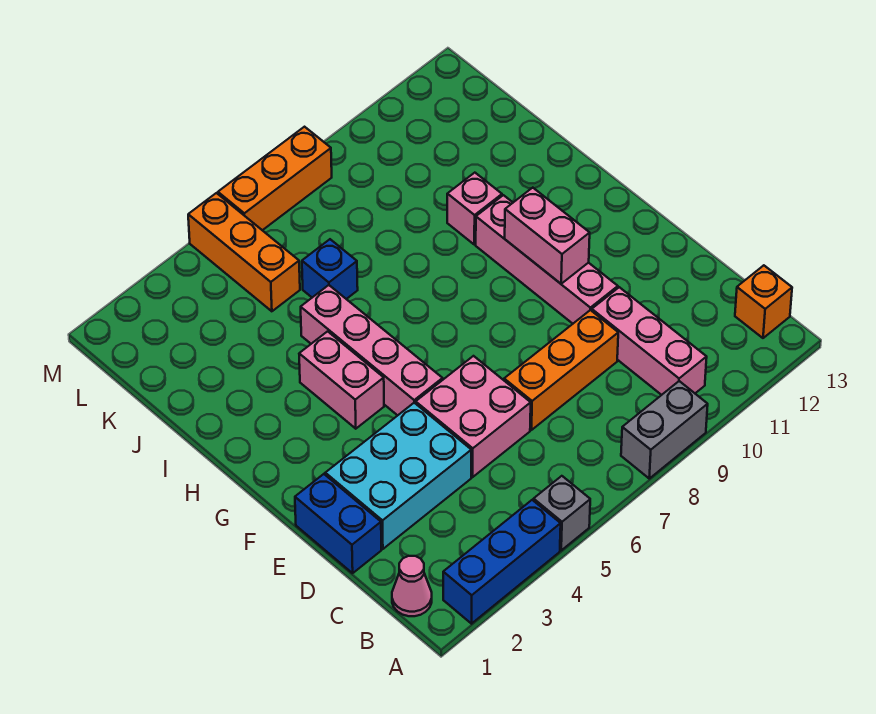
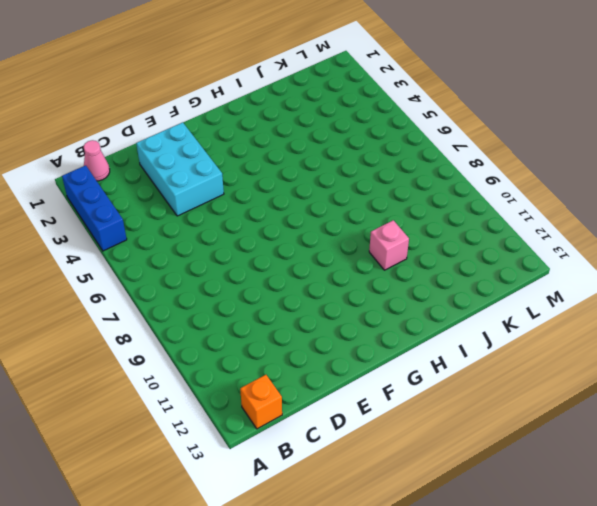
none -> grey 1x1 brick [534,476,590,550]
none -> grey 1x2 brick [621,381,708,478]
none -> pink 1x3 brick [592,287,707,395]

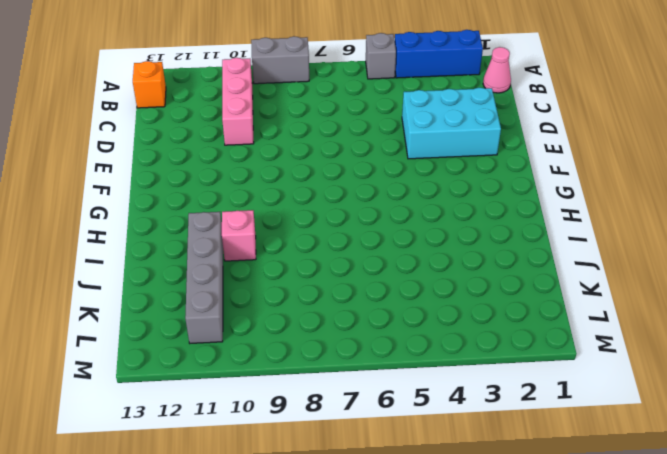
grey 1x4 brick [185,212,223,343] -> none
none -> blue 1x2 brick [295,474,381,573]
none -> pink 2x2 brick [416,356,531,477]
none -> orange 1x3 brick [504,310,618,430]

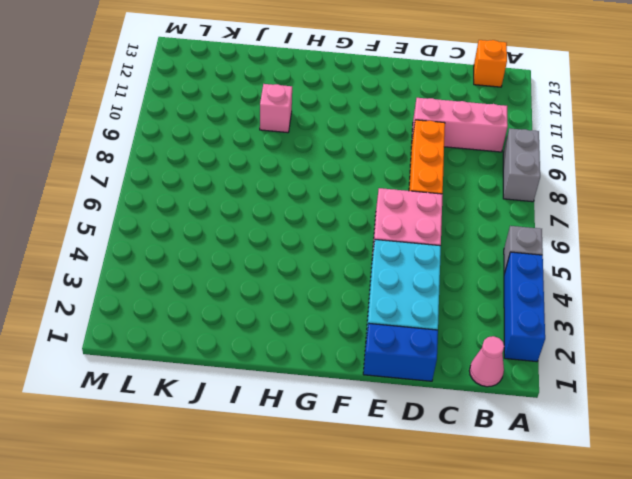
none -> pink 1x4 brick [476,195,618,324]
none -> pink 1x4 brick [301,285,443,415]
none -> pink 1x2 brick [299,331,384,429]

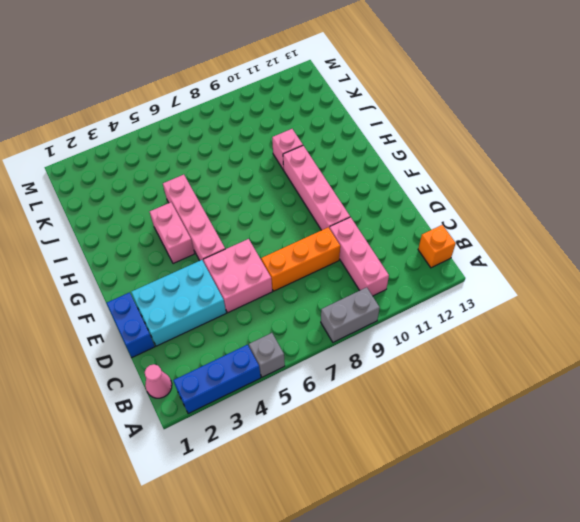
none -> blue 1x1 brick [302,239,358,299]
none -> orange 1x3 brick [188,193,300,311]
none -> orange 1x3 brick [218,127,332,230]

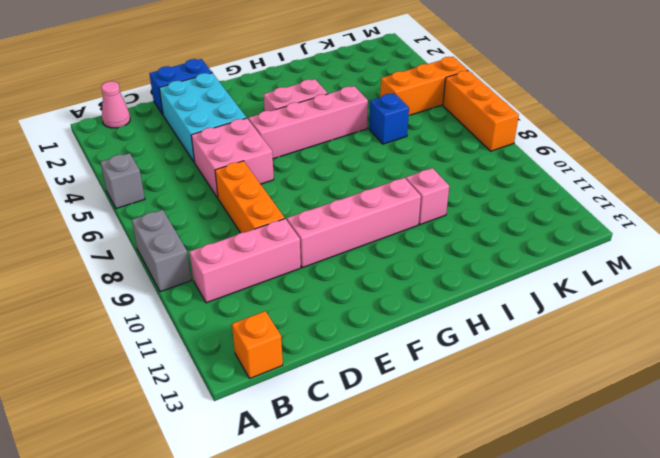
none -> blue 1x3 brick [443,500,561,624]
none -> pink 1x2 brick [505,188,590,284]

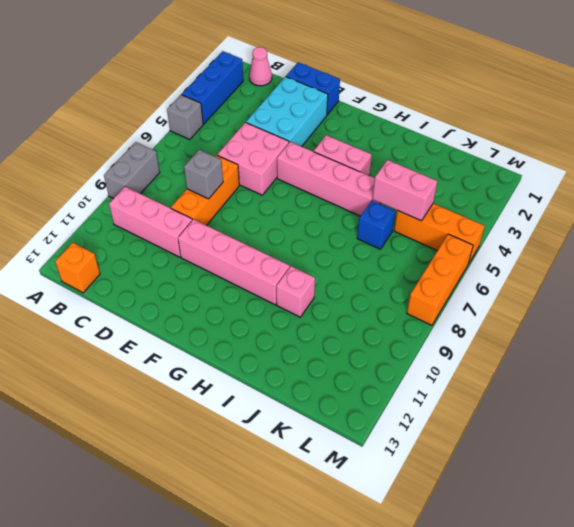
grey 1x1 brick [184,150,223,199] -> none
pink 1x2 brick [372,160,437,221] -> pink 1x2 brick moved to [505,188,590,284]

